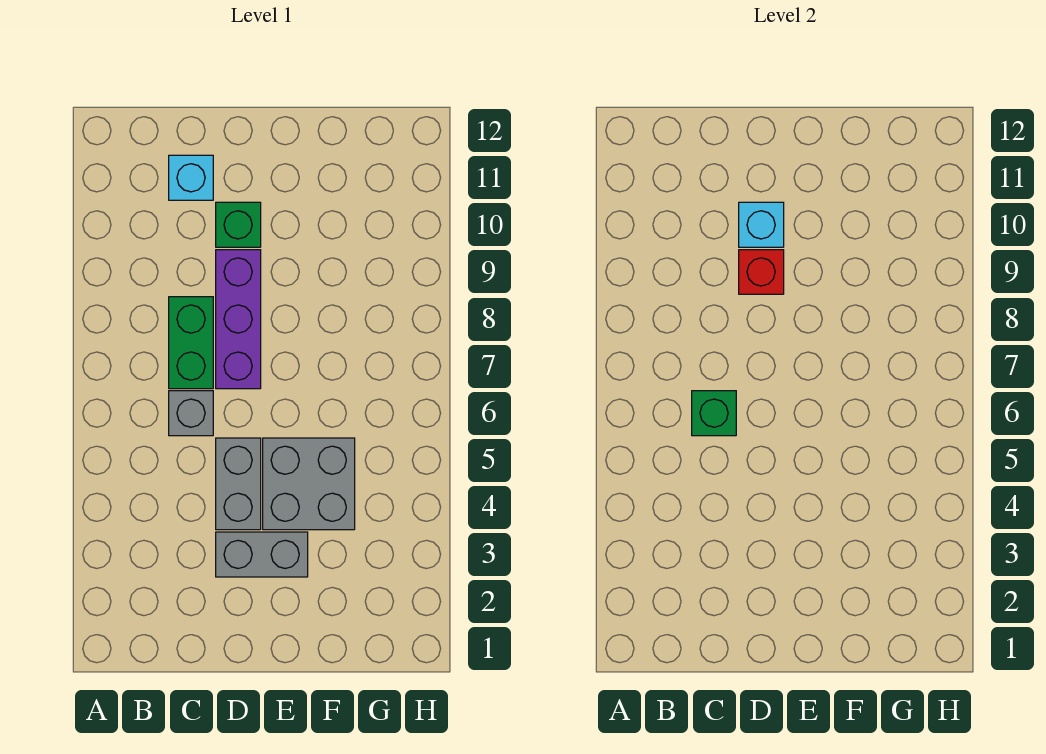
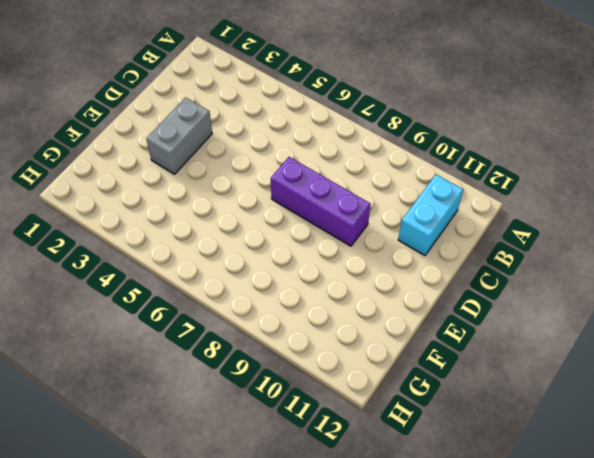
cyan 1x2 brick [398,175,463,256] -> cyan 1x1 brick [169,155,213,200]
none -> grey 1x1 brick [169,391,213,436]
none -> green 1x2 brick [169,297,213,389]

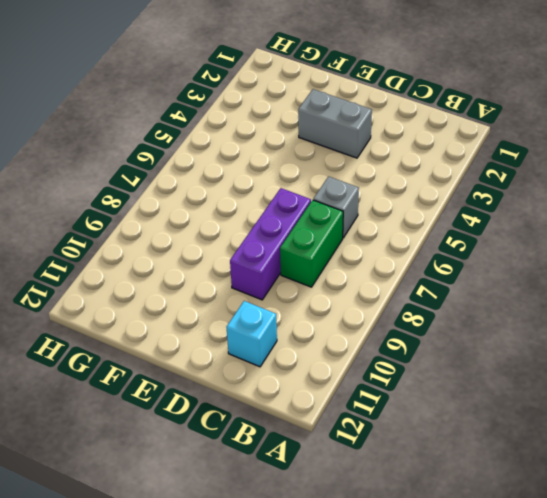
none -> grey 1x2 brick [216,438,261,530]
none -> green 1x1 brick [216,202,261,247]

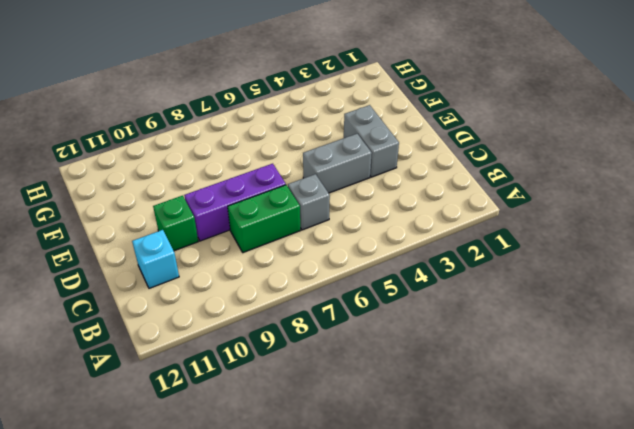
none -> grey 2x2 brick [263,438,355,530]
none -> green 1x1 brick [692,391,736,436]

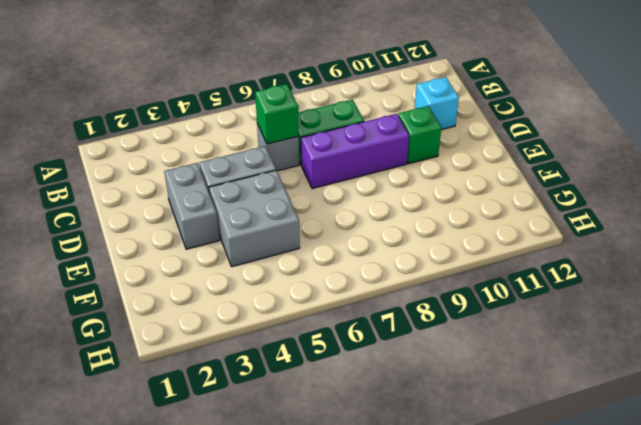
none -> red 1x1 brick [739,250,784,294]
none -> cyan 1x1 brick [739,202,784,247]

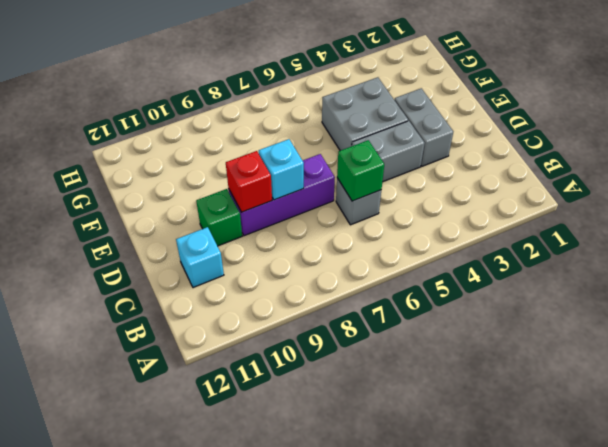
cyan 1x1 brick [259,139,304,200] -> cyan 1x1 brick moved to [739,202,784,247]
none -> green 1x2 brick [169,297,213,389]

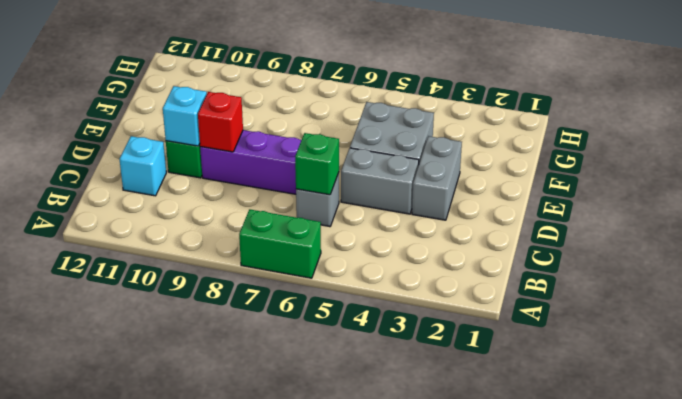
green 1x2 brick [239,209,321,278] -> green 1x2 brick moved to [169,297,213,389]

